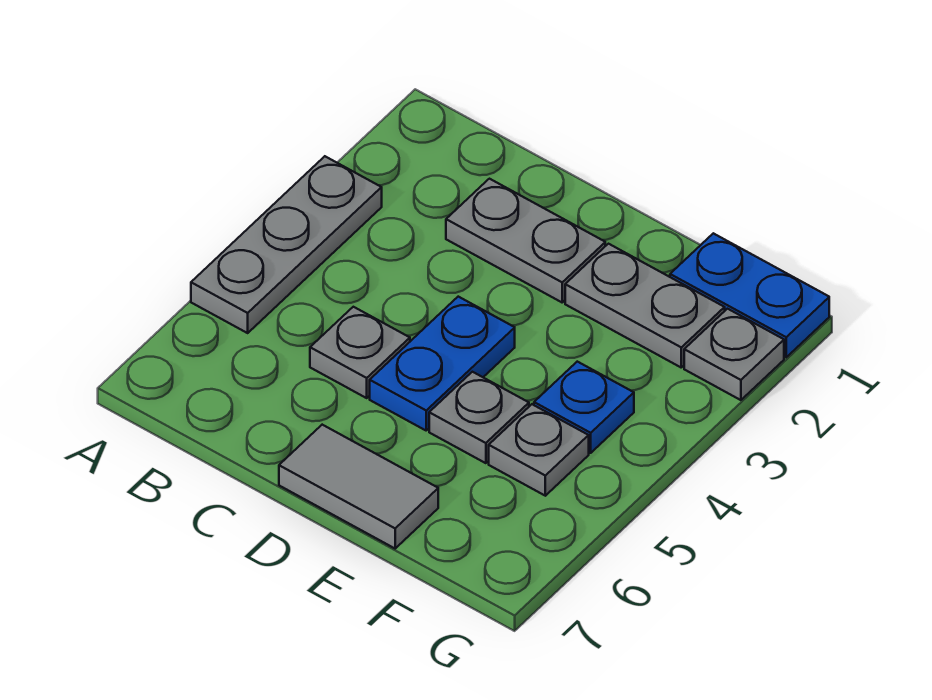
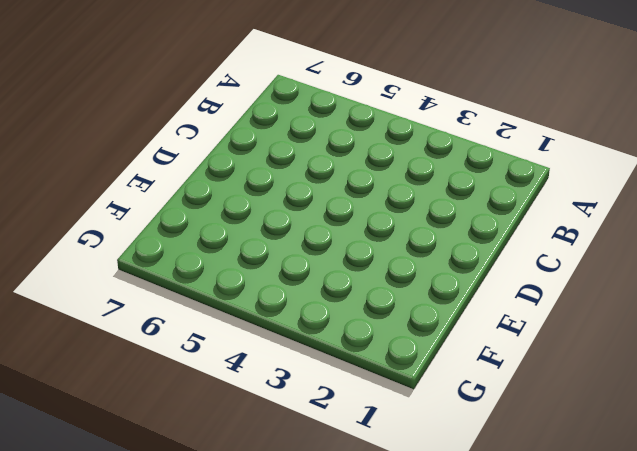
none -> grey 1x3 plate [191,156,382,333]
none -> grey 1x2 plate [446,179,605,302]

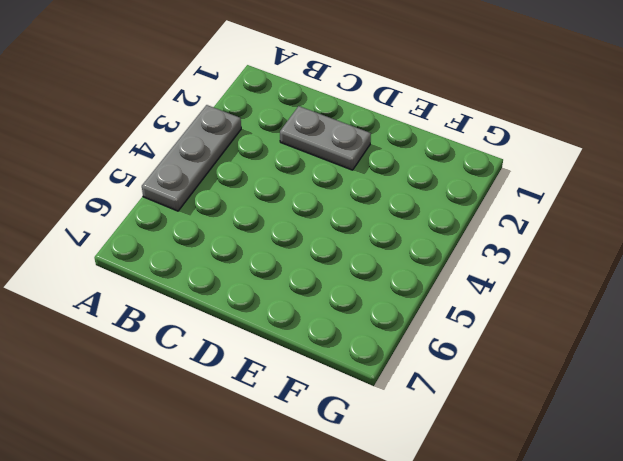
none -> grey 1x1 plate [310,307,410,398]
none -> blue 1x2 plate [370,297,515,430]

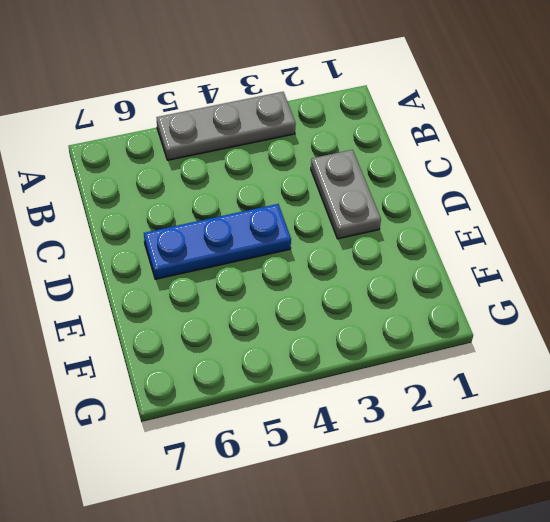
blue 1x3 plate [144,204,291,279] -> blue 1x2 plate [370,297,515,430]
none -> grey 1x1 plate [310,307,410,398]
none -> grey 1x2 tile [279,425,438,548]

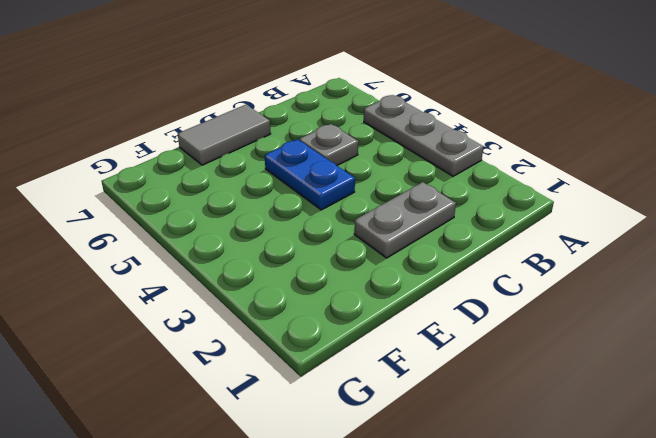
none -> grey 1x2 plate [565,244,725,367]
none -> grey 1x1 plate [429,372,529,463]

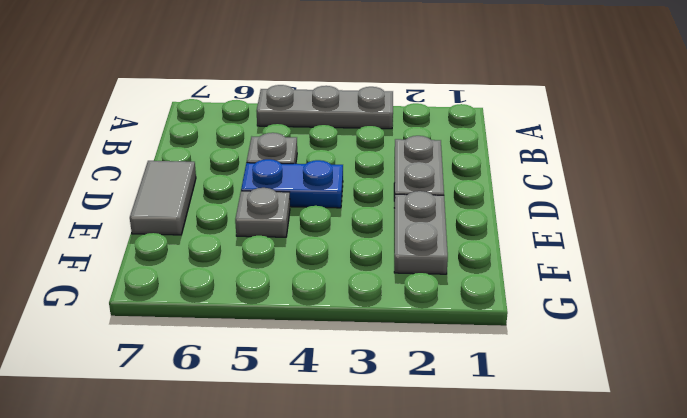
none -> blue 1x2 plate [670,233,829,357]
none -> blue 1x1 plate [534,362,634,453]

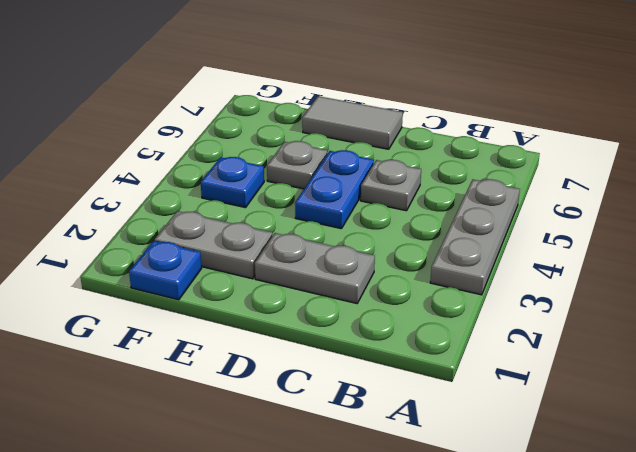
blue 1x1 plate [129,241,202,300] -> blue 1x2 plate [670,233,829,357]
none -> grey 1x1 plate [489,404,589,496]
none -> grey 1x1 plate [684,309,784,400]

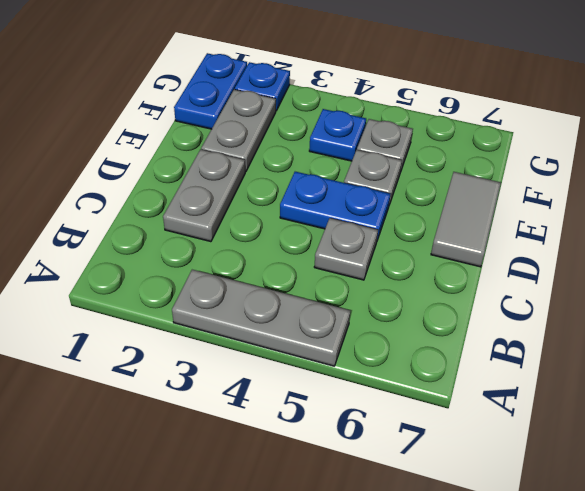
blue 1x1 plate [235,62,290,111] -> grey 1x1 plate [684,309,784,400]

